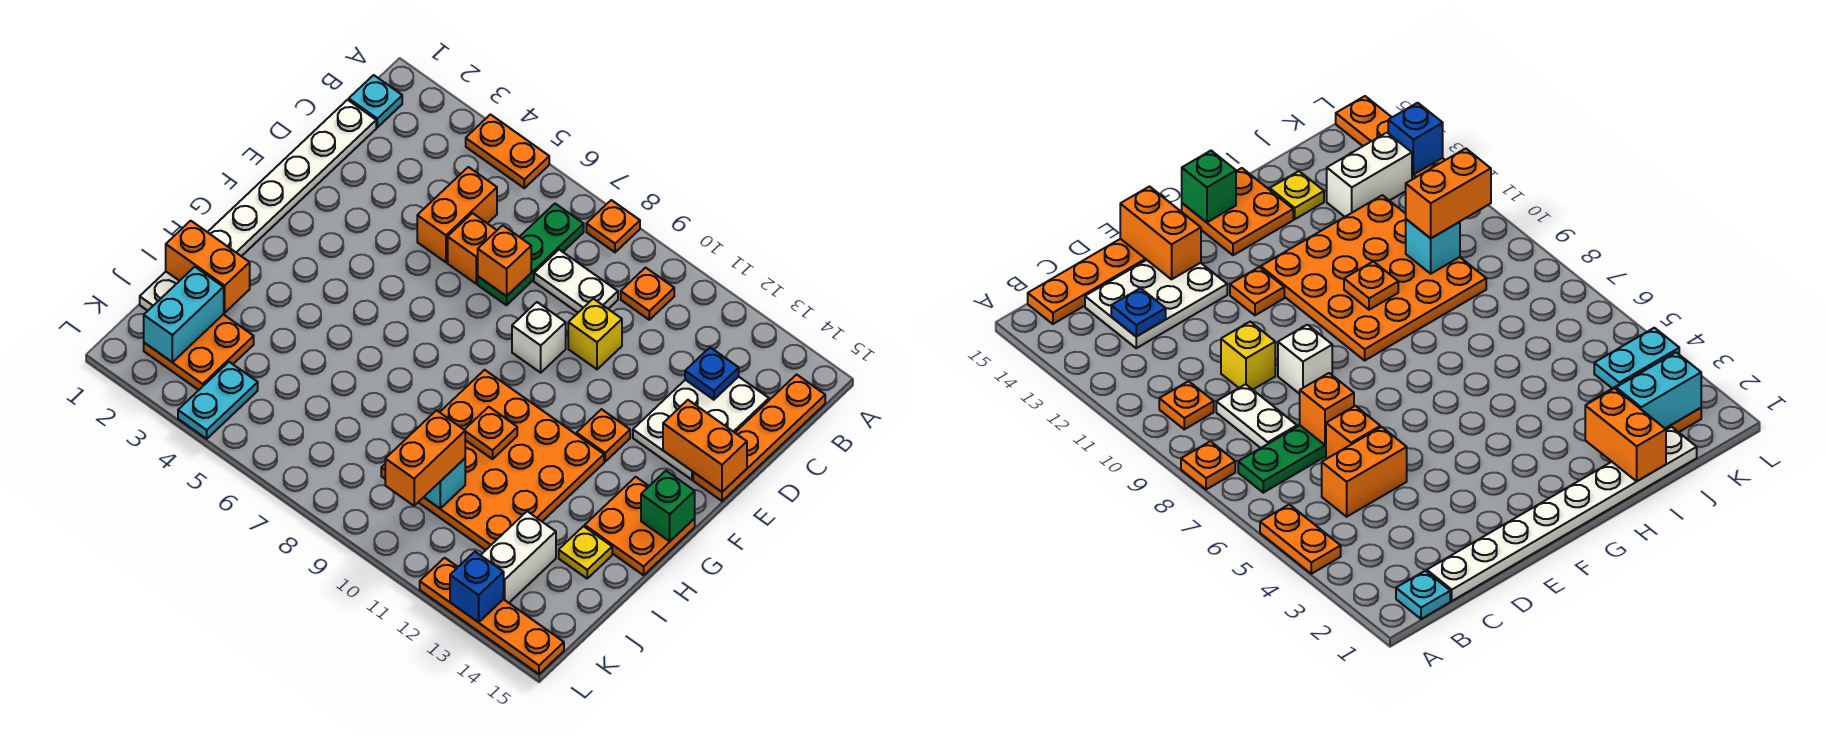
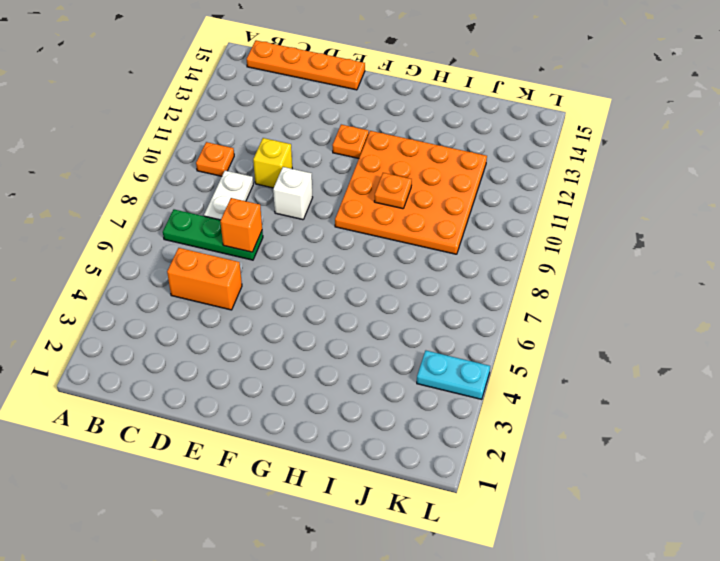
none -> orange 1x2 plate [466,115,549,188]
none -> orange 1x1 plate [586,200,640,252]
none -> cyan 1x1 plate [349,75,402,127]
none -> white 1x8 plate [140,100,376,311]

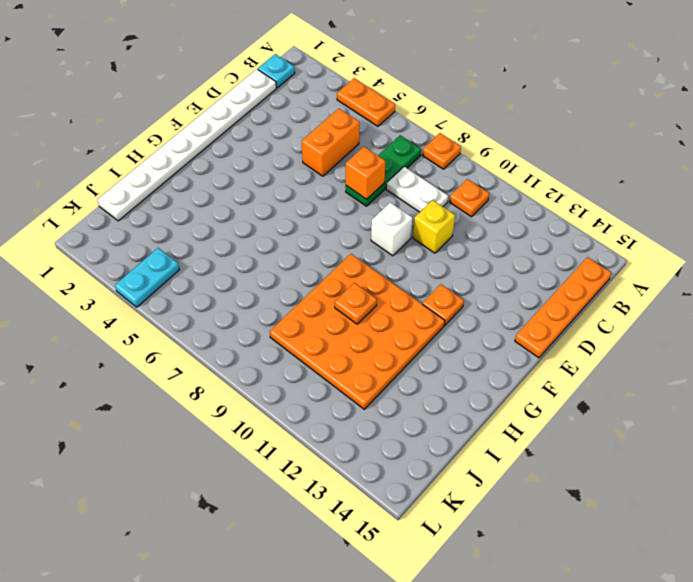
none -> white 2x3 plate [633,377,769,480]
none -> orange 1x1 brick [448,213,497,284]
none -> orange 2x2 plate [585,477,695,575]
none -> yellow 1x1 plate [559,526,612,578]

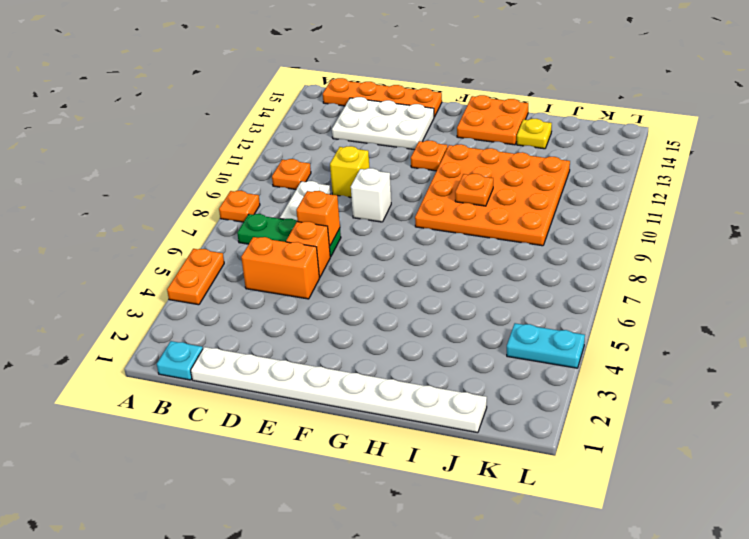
none -> orange 2x2 plate [144,314,254,390]
none -> white 1x2 brick [481,511,556,603]
none -> orange 1x4 plate [420,558,564,674]
none -> blue 1x1 plate [685,347,739,400]

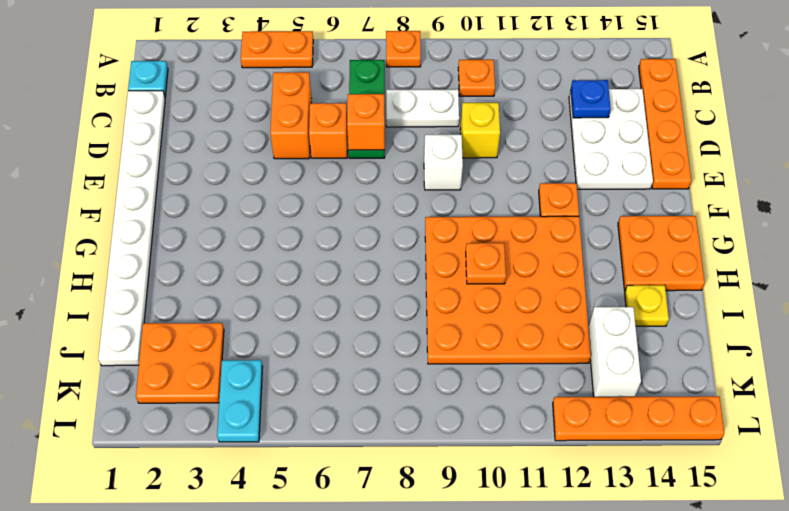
none -> orange 1x2 brick [663,400,747,492]
none -> green 1x1 brick [641,471,695,541]
none -> orange 1x2 brick [166,221,250,313]
none -> cyan 1x2 brick [144,267,224,362]

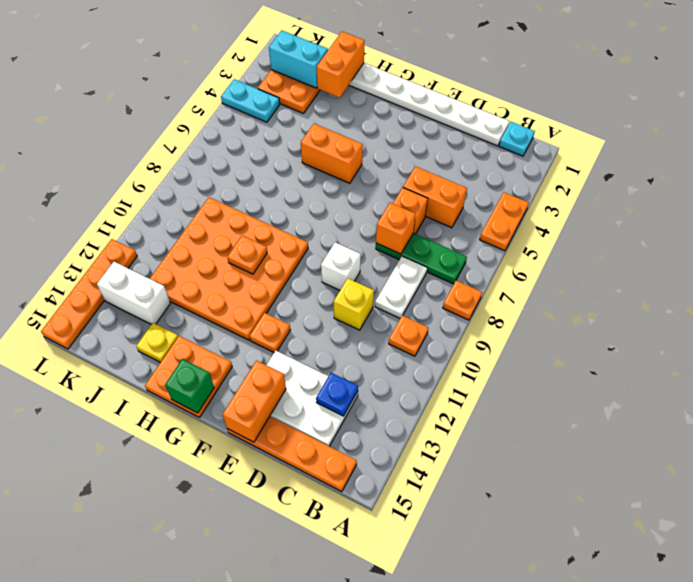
orange 1x2 brick [301,124,363,183] -> orange 1x2 brick moved to [385,410,465,506]
none -> cyan 1x1 brick [424,458,465,508]
none -> blue 1x1 brick [450,552,504,622]

